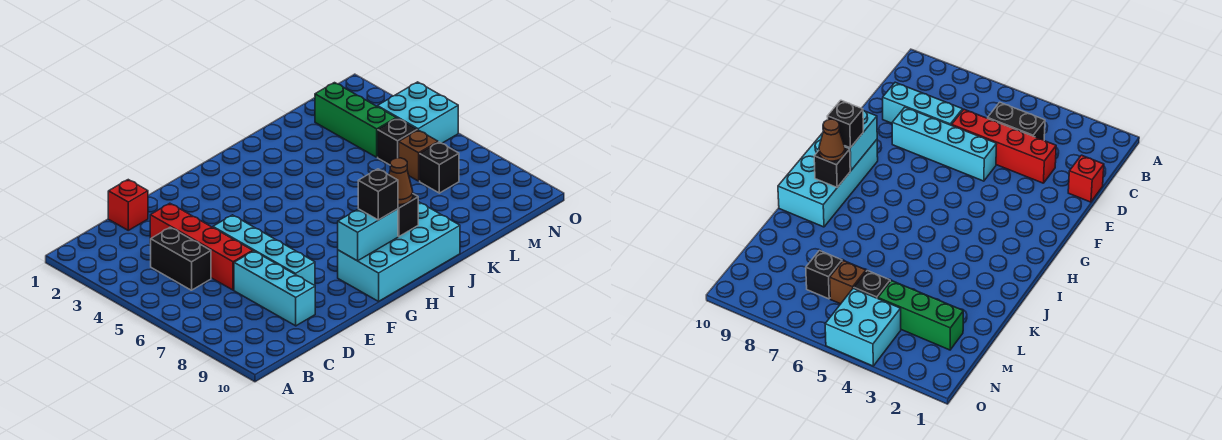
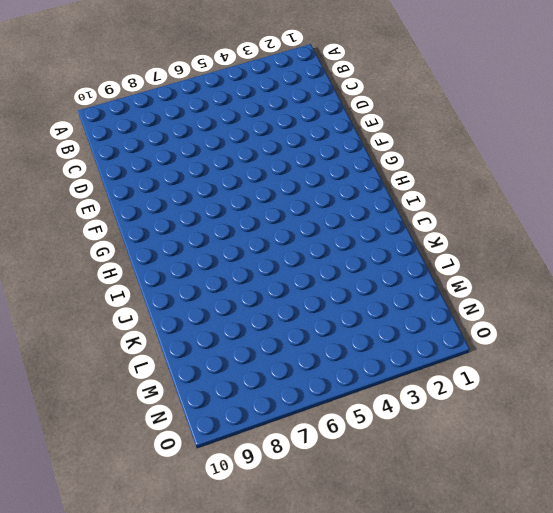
none -> black 1x2 brick [151,227,211,290]
none -> red 1x1 brick [108,180,148,230]
none -> red 1x4 brick [150,203,253,290]

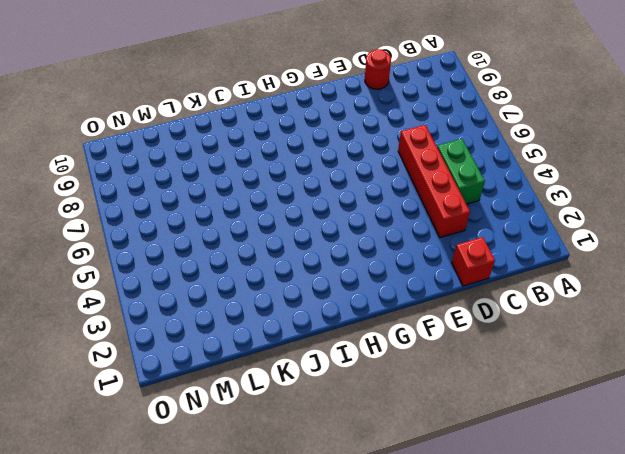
green 1x2 brick [437,139,485,204] -> black 1x2 brick [151,227,211,290]
red 1x1 round brick [365,49,391,89] -> none
none -> cyan 1x3 brick [234,251,315,326]
none -> cyan 1x4 brick [213,215,315,285]
none -> cyan 2x4 brick [338,202,460,301]

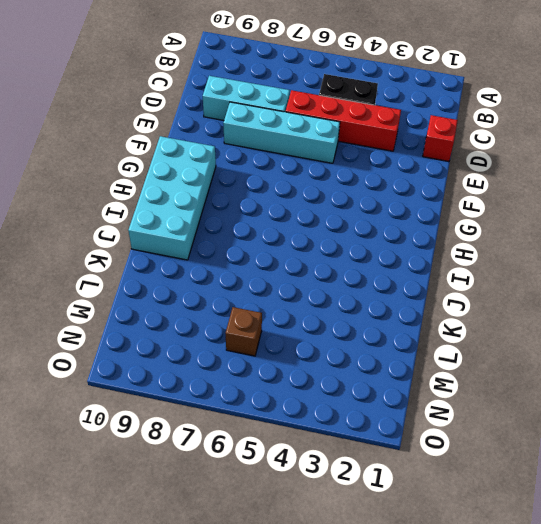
none -> green 1x3 brick [315,83,396,157]
none -> black 1x1 brick [378,118,417,165]
none -> black 1x1 brick [420,142,459,193]

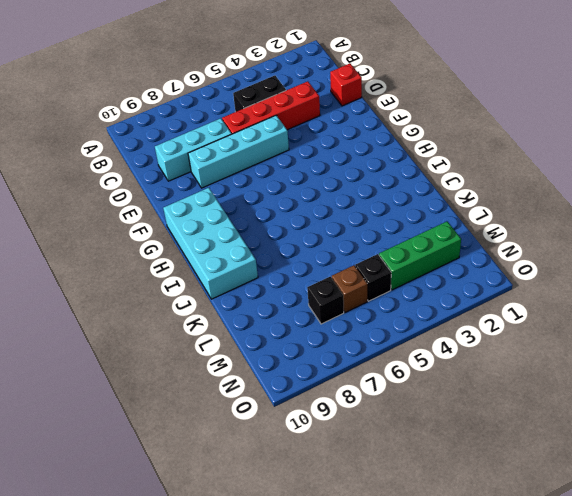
none -> cyan 2x2 brick [377,82,458,143]
none -> cyan 1x2 brick [338,209,398,261]
none -> black 1x1 brick [398,194,418,237]

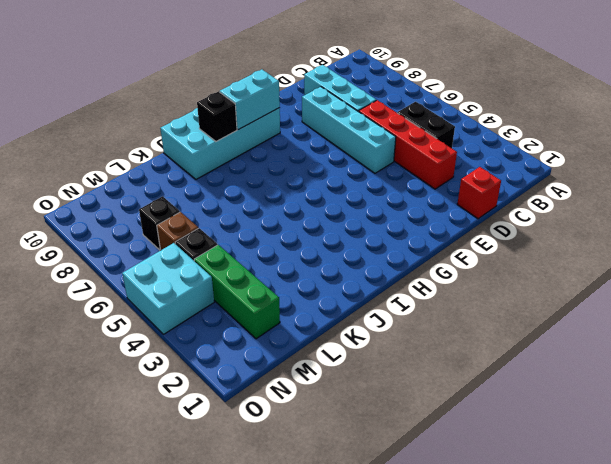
none -> black 1x1 brick [358,169,398,220]
none -> brown 1x1 cone [389,158,413,205]

